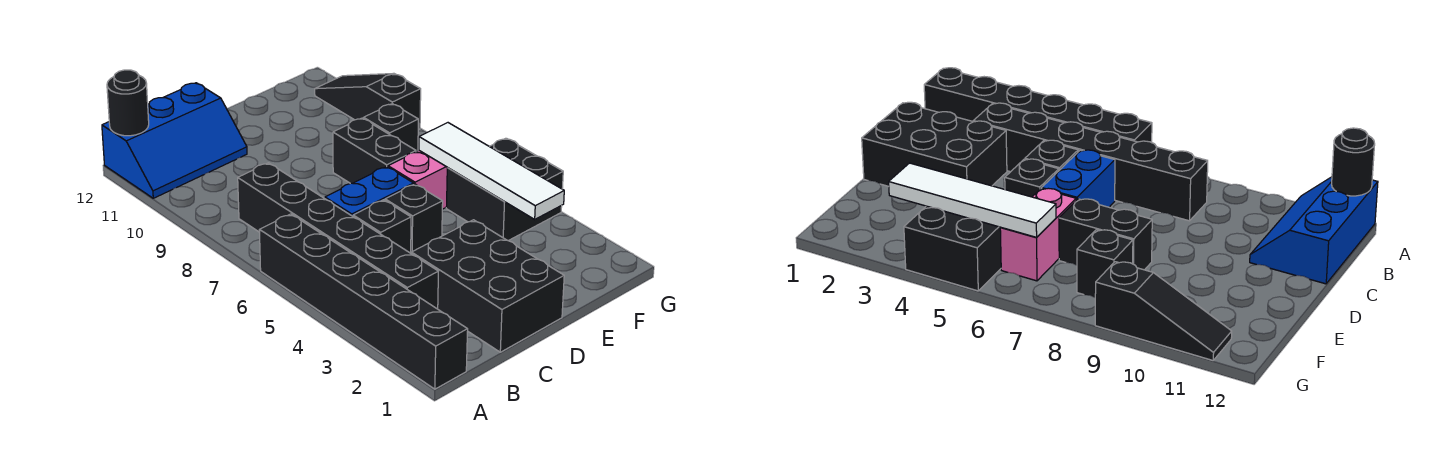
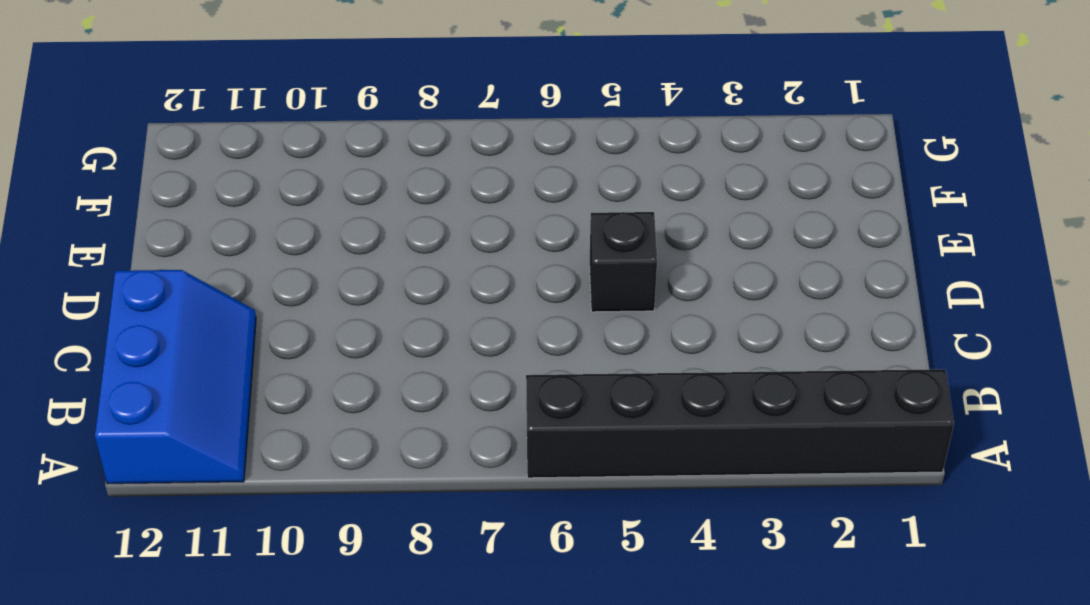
none -> black 1x6 brick [238,163,438,309]
none -> black 2x3 brick [411,220,564,352]
none -> black 1x1 brick [353,200,411,253]

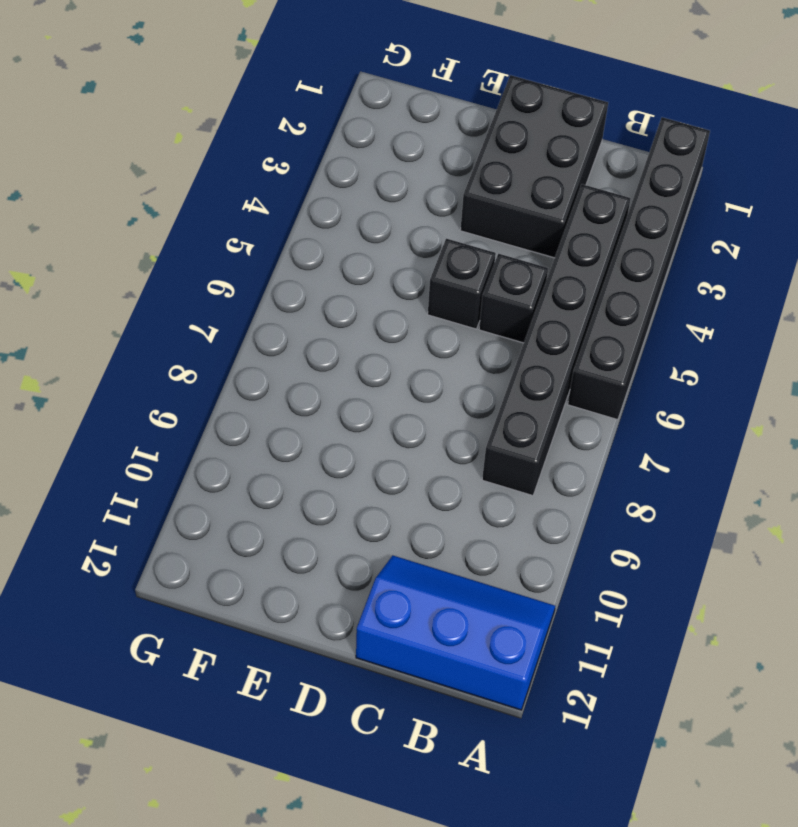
none -> blue 1x2 brick [325,167,414,216]
none -> pink 1x2 brick [388,151,448,209]
none -> black 1x2 brick [333,118,416,184]

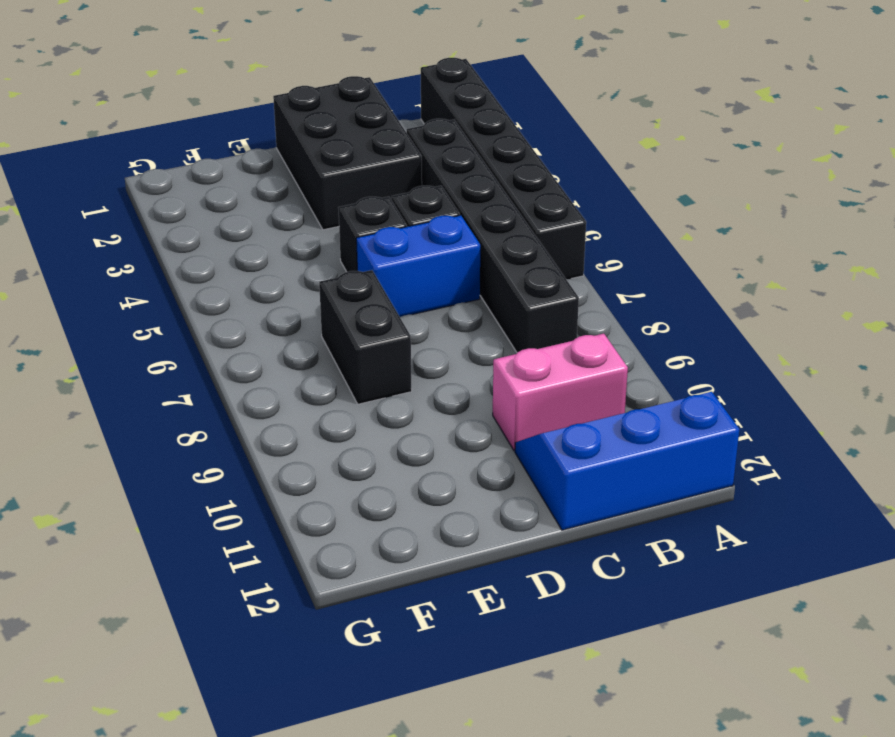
pink 1x2 brick [493,334,628,451] -> pink 1x2 brick moved to [388,151,448,209]
none -> black 2x2 brick [446,138,563,241]
none -> black 1x1 brick [364,104,418,152]
none -> black 1x3 slope [315,73,421,130]

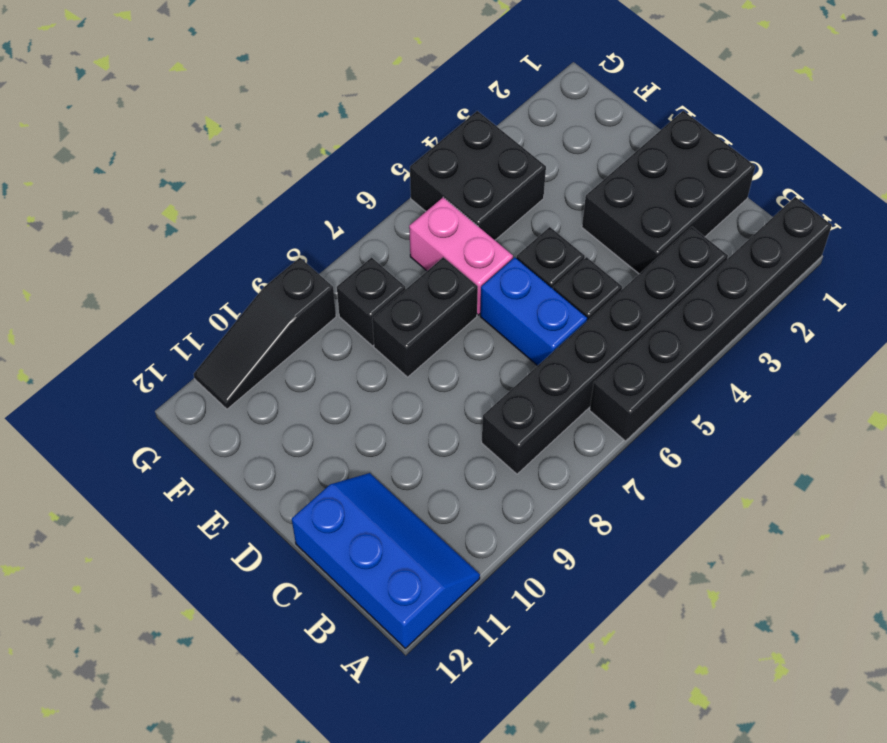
none -> black 1x1 round brick [107,70,149,136]
none -> white 1x4 tile [419,123,564,219]

